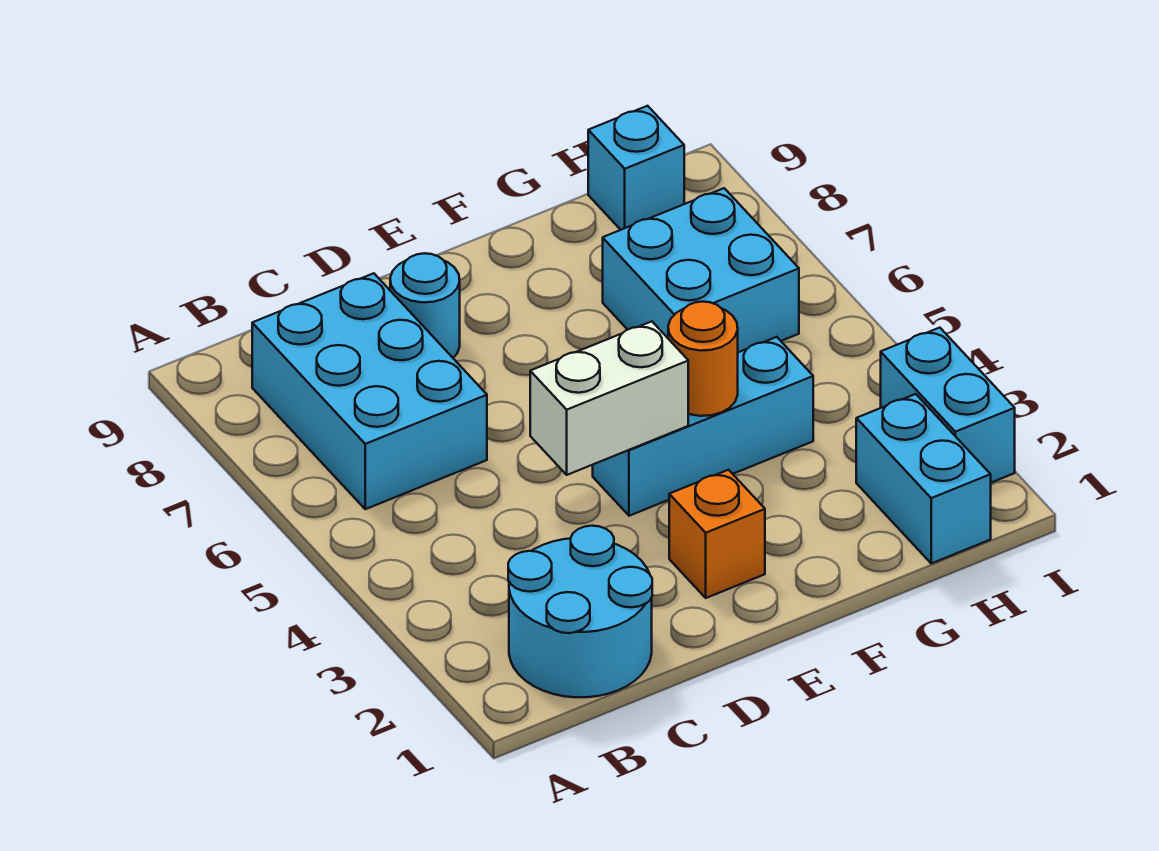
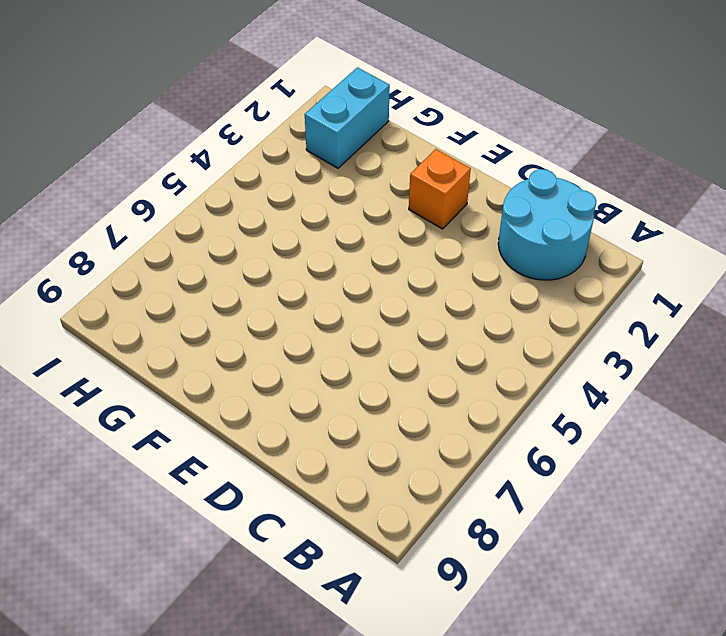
none -> cyan 2x3 brick [252,273,487,509]
none -> cyan 1x1 round brick [390,253,460,358]

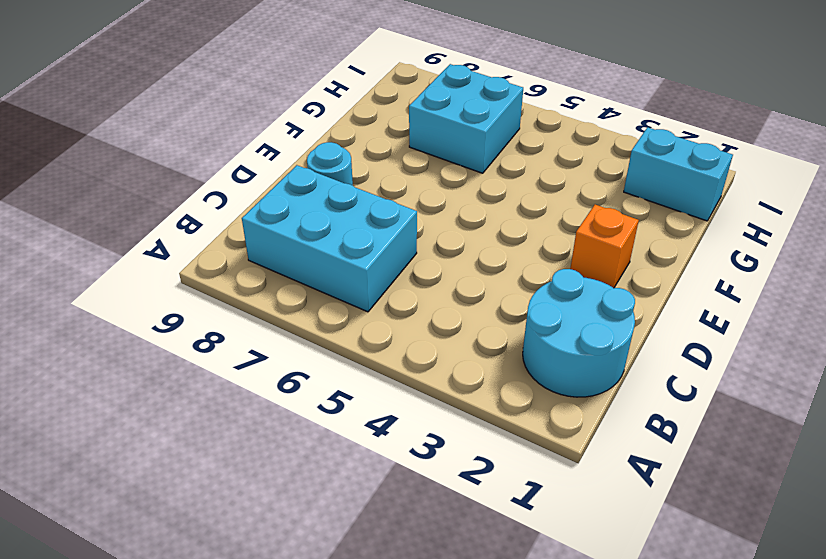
none -> cyan 1x3 brick [593,337,813,516]
none -> cyan 1x1 brick [588,106,684,230]

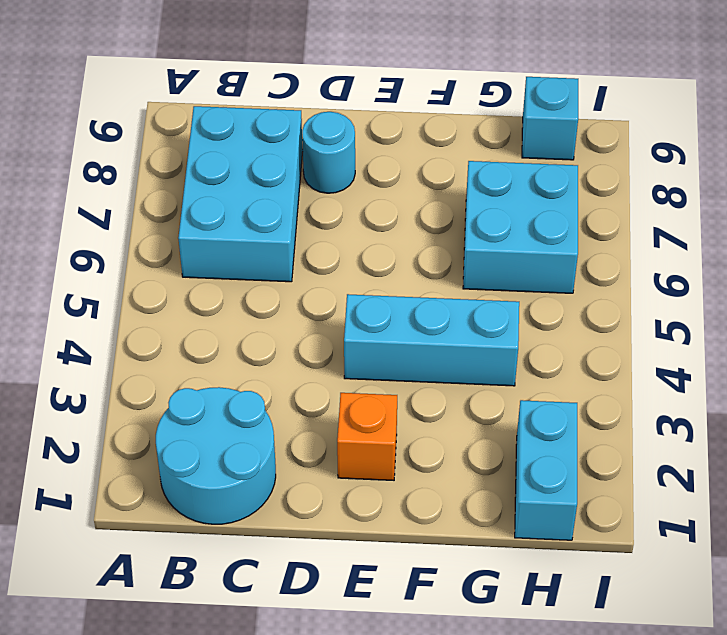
none -> cyan 1x2 brick [881,328,1015,483]
none -> white 1x2 brick [530,322,688,475]

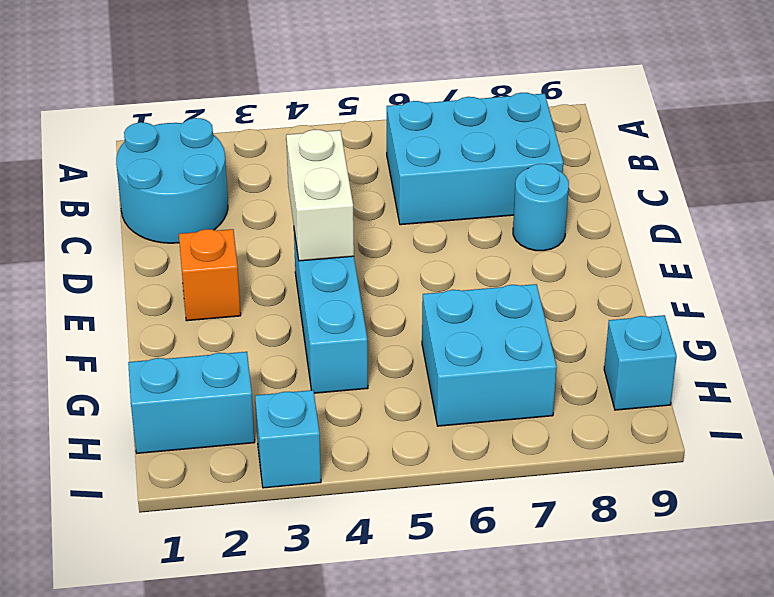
cyan 1x1 brick [255,390,321,488] -> cyan 1x2 brick [881,328,1015,483]
none -> orange 1x1 round brick [668,302,738,416]

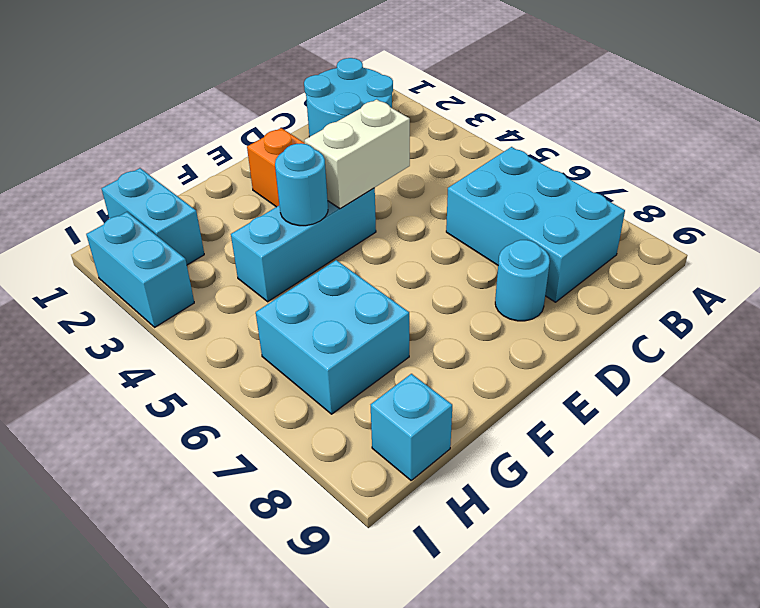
cyan 1x1 round brick [275,143,328,226] -> orange 1x1 round brick [668,302,738,416]

